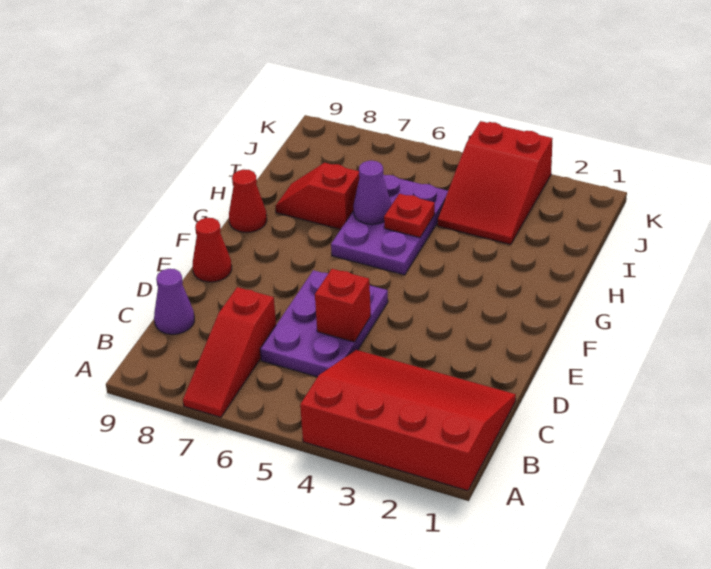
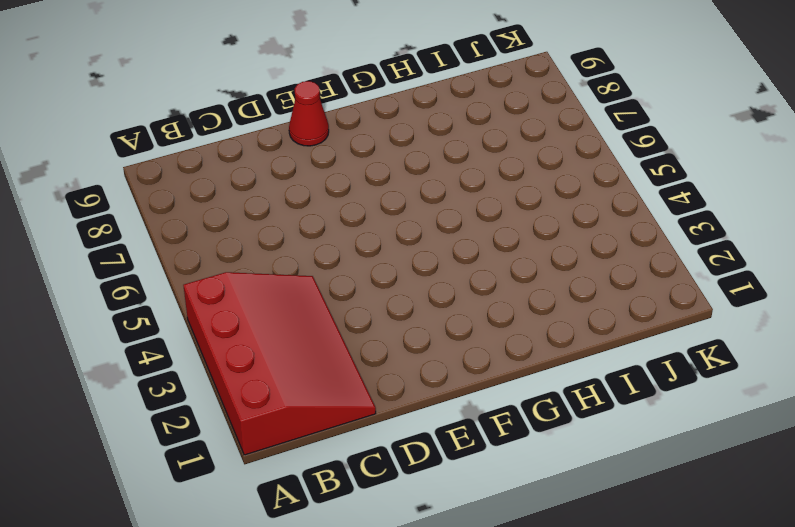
none -> red 1x3 slope [183,287,276,417]
none -> purple 2x3 plate [260,270,388,377]
none -> purple 1x1 cone [154,269,194,334]

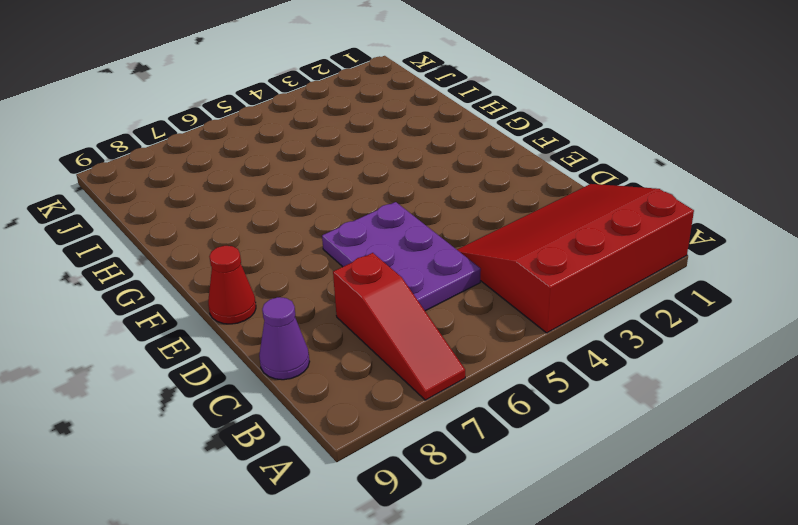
none -> purple 2x3 plate [331,175,448,275]
none -> red 1x1 cone [229,169,267,232]
none -> red 1x2 slope [275,163,360,229]

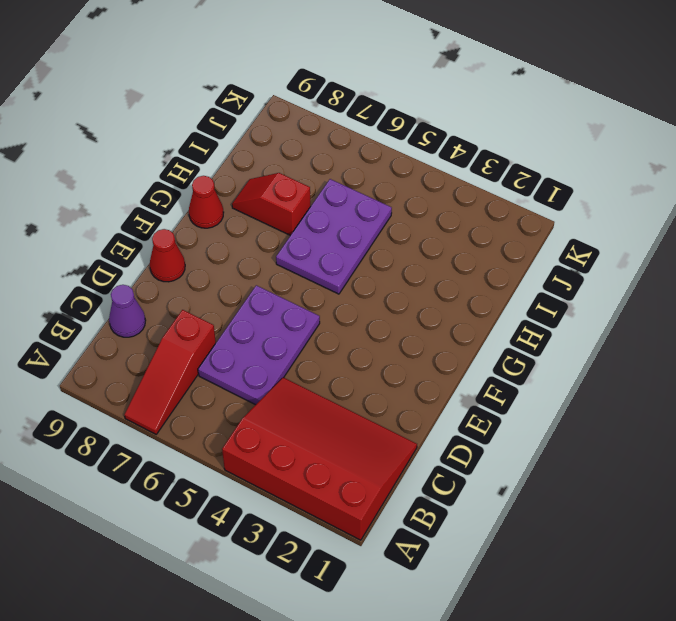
none -> red 2x3 slope [437,121,553,245]
none -> red 1x1 brick [315,269,371,342]
none -> red 1x1 plate [384,194,435,238]

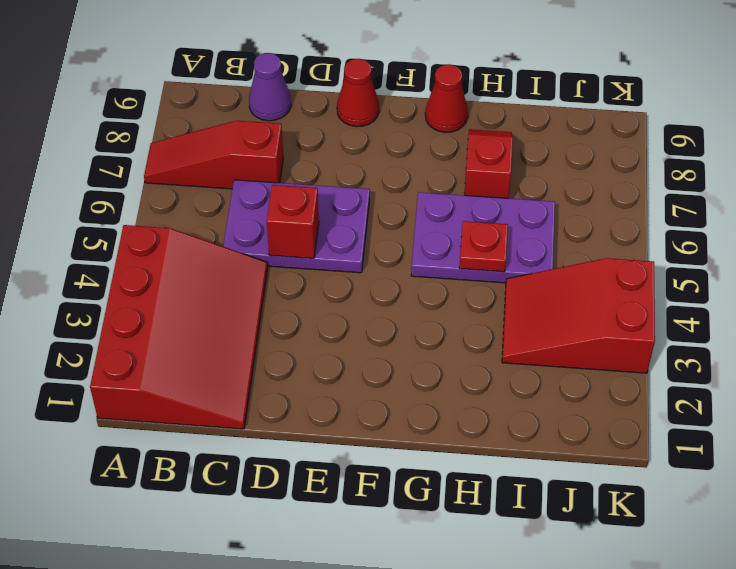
none -> purple 1x1 cone [353,161,391,224]

